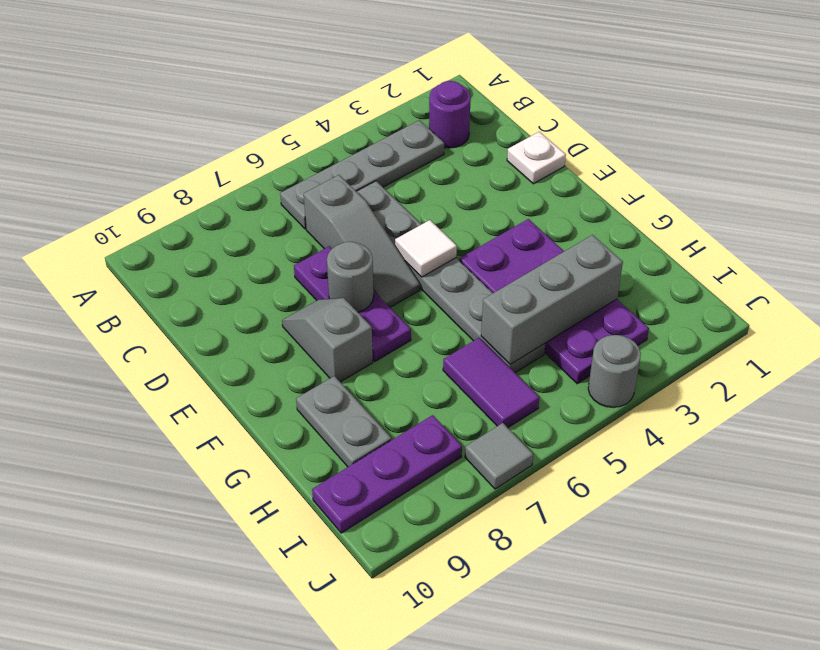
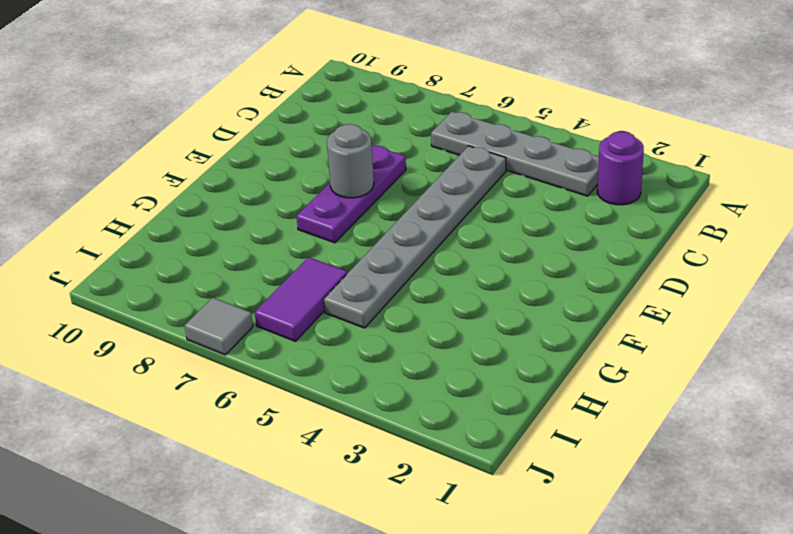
none -> grey 1x3 slope [304,175,420,307]
none -> white 1x1 plate [507,132,566,184]
none -> grey 1x2 slope [282,298,373,382]

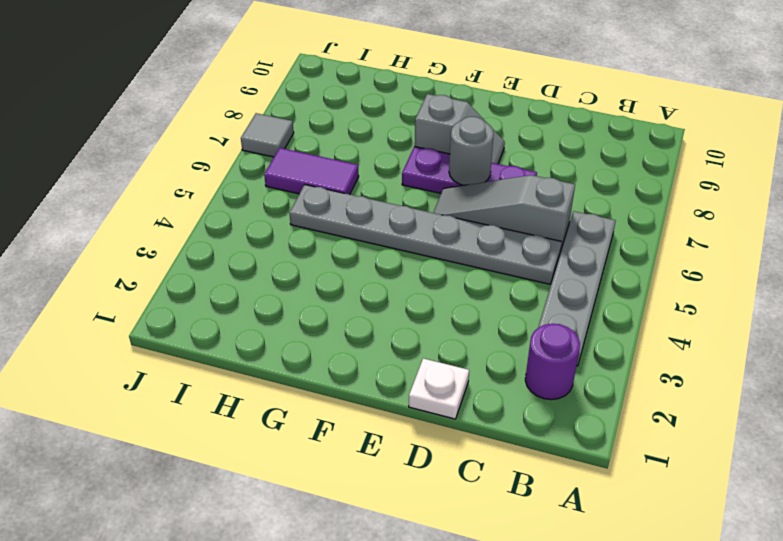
none -> purple 2x4 plate [459,219,649,384]
none -> grey 1x2 plate [296,376,391,467]
none -> purple 1x3 plate [312,415,462,533]

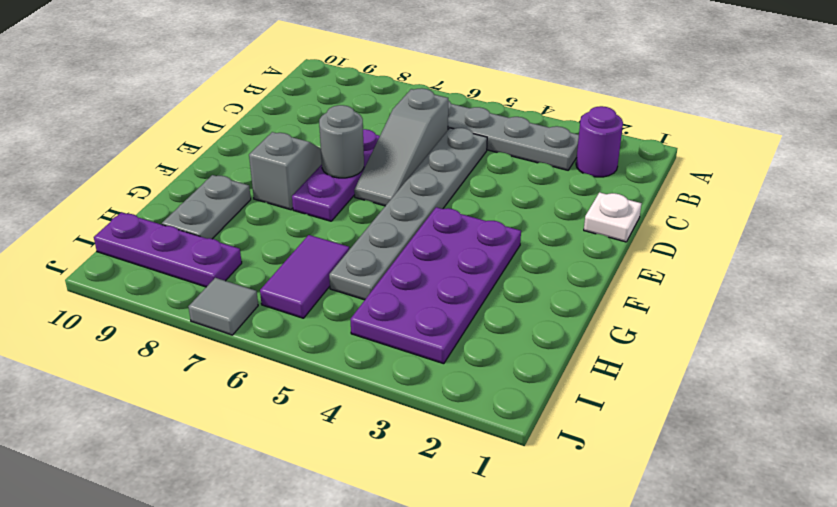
none -> grey 1x1 round brick [588,335,641,408]
none -> white 1x1 tile [395,220,457,277]
none -> grey 1x3 brick [481,235,623,365]

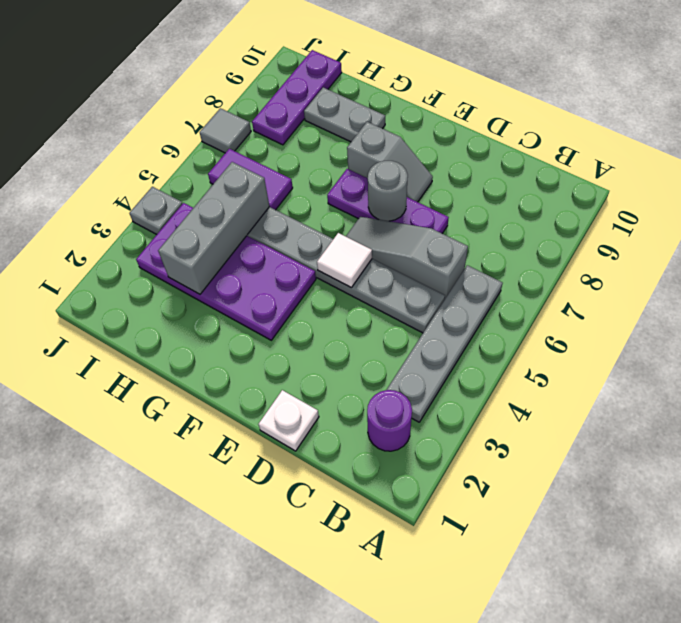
grey 1x1 plate [130,187,183,234] -> grey 1x1 round brick [588,335,641,408]

